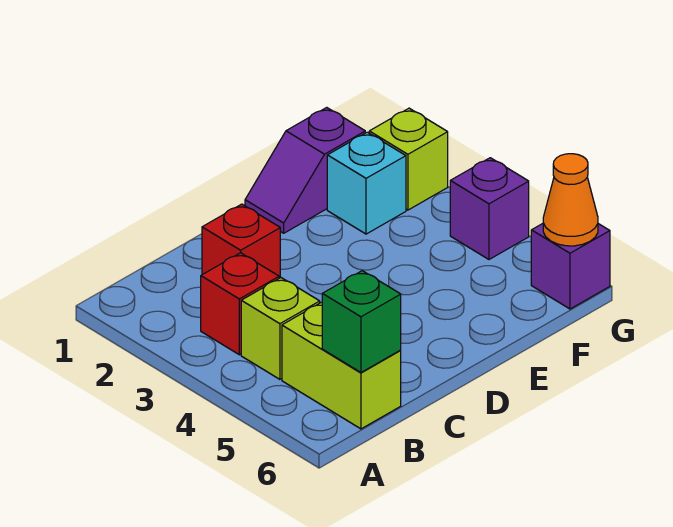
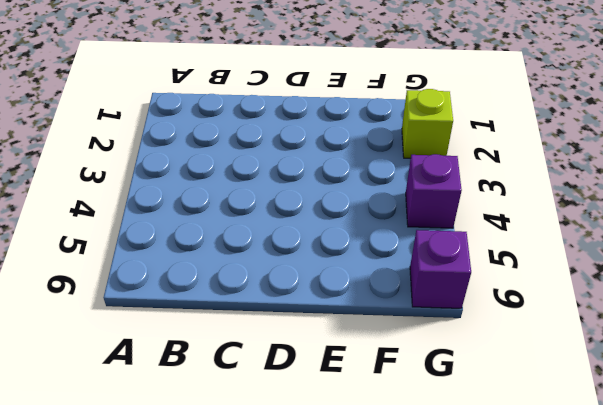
none -> red 1x1 brick [201,253,279,355]
none -> lime 1x1 brick [241,278,320,379]

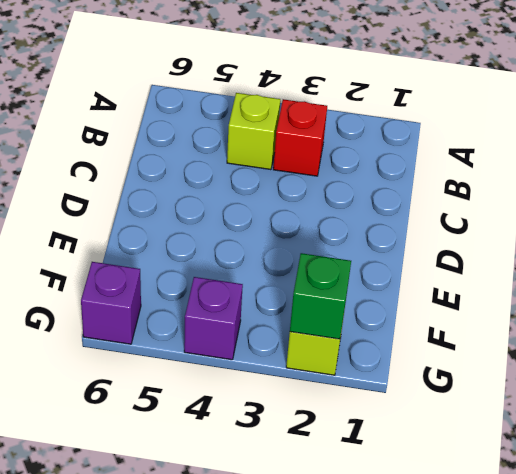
green 1x1 brick [290,253,351,339] -> green 1x1 brick moved to [322,271,401,372]
none -> lime 1x2 brick [282,302,401,429]
none -> red 1x1 brick [202,204,280,278]

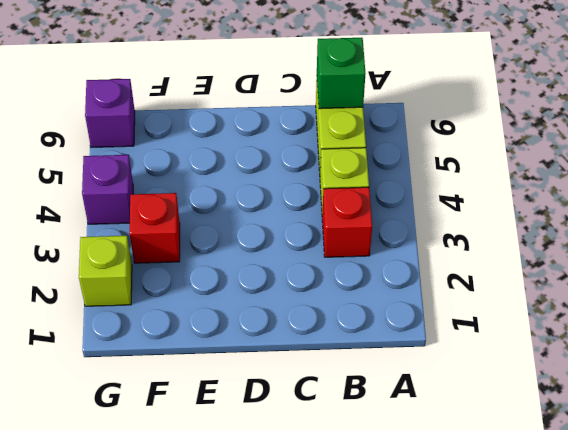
red 1x1 brick [130,193,180,263] -> red 1x1 brick moved to [202,204,280,278]
none -> purple 1x2 slope [245,108,365,233]
none -> cyan 1x1 brick [327,132,406,234]

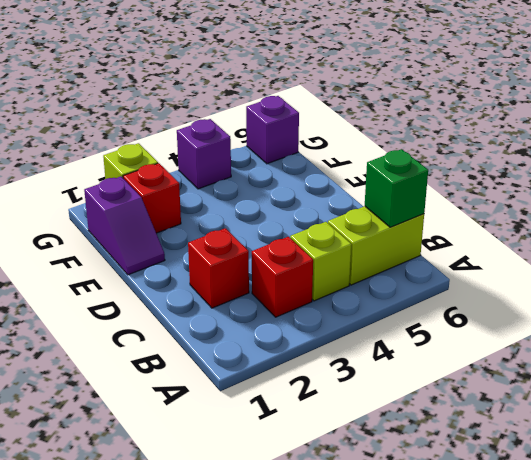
red 1x1 brick [123,163,181,233] -> cyan 1x1 brick [327,132,406,234]
none -> orange 1x1 cone [543,154,598,246]

